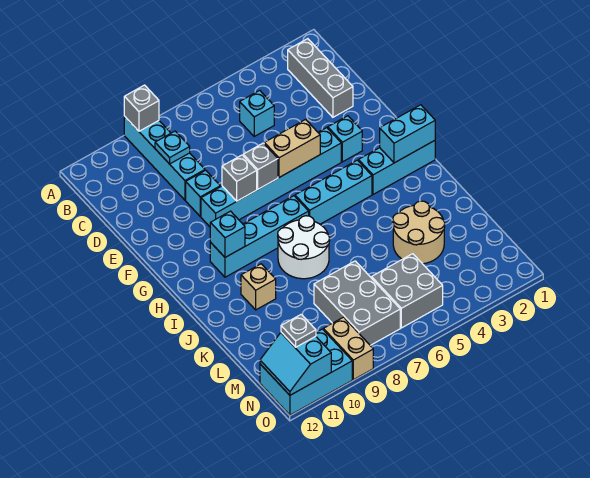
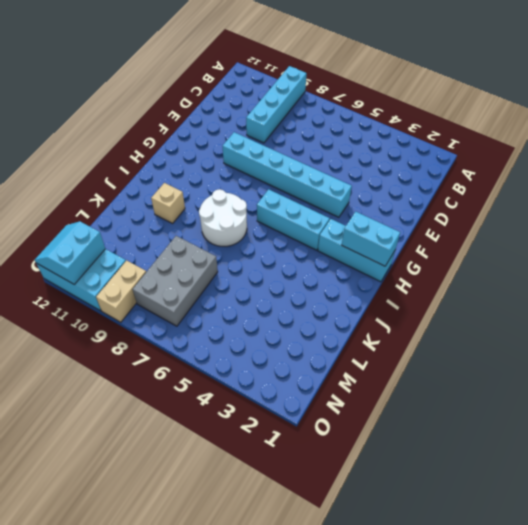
none -> grey 1x3 brick [288,39,353,117]
none -> cyan 1x1 brick [240,90,274,136]
none -> cyan 1x1 brick [186,170,220,216]

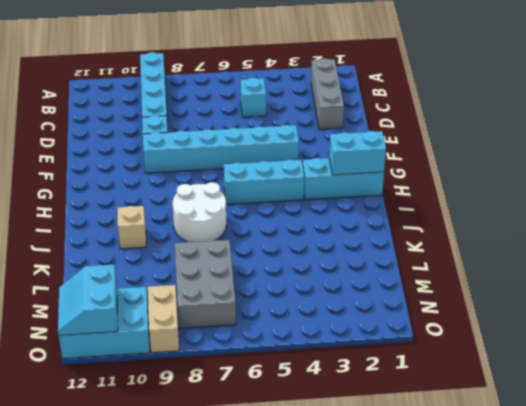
none -> cyan 1x1 brick [328,116,362,162]
none -> cyan 1x4 brick [210,196,309,277]
none -> tan 2x2 round brick [393,201,445,264]

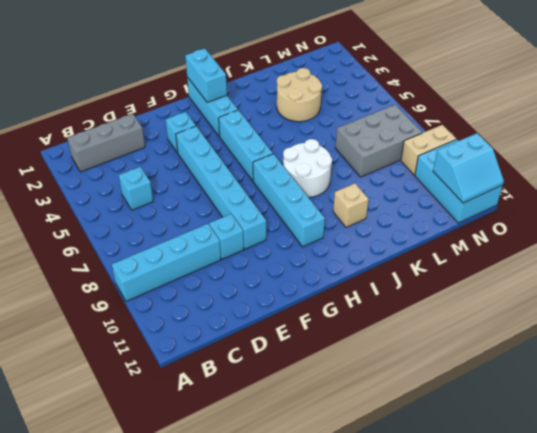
none -> grey 2x2 brick [372,254,443,328]
none -> grey 1x1 brick [124,85,159,131]
none -> cyan 1x1 plate [155,131,190,164]

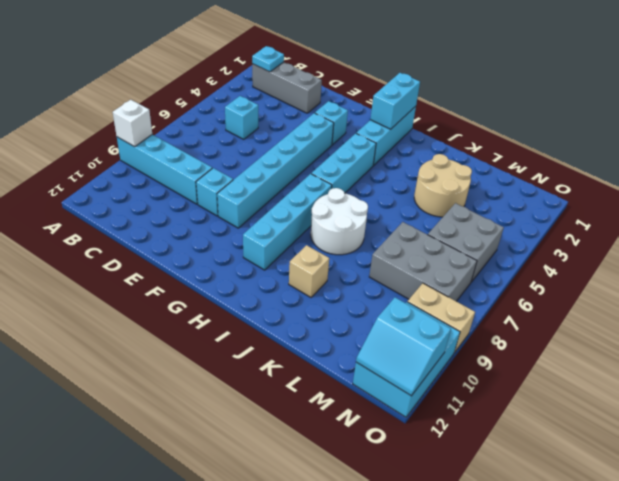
white 1x1 brick [113,100,152,147] -> grey 1x1 brick [124,85,159,131]
cyan 1x1 plate [252,46,284,72] -> cyan 1x1 plate moved to [155,131,190,164]
none -> tan 1x2 brick [264,120,320,177]
none -> grey 1x1 brick [243,143,278,189]
none -> grey 1x1 brick [222,155,257,201]

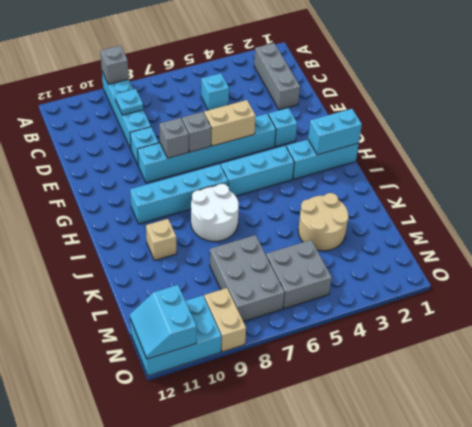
none -> cyan 1x1 brick [210,211,245,257]
none -> grey 1x1 plate [281,314,316,347]

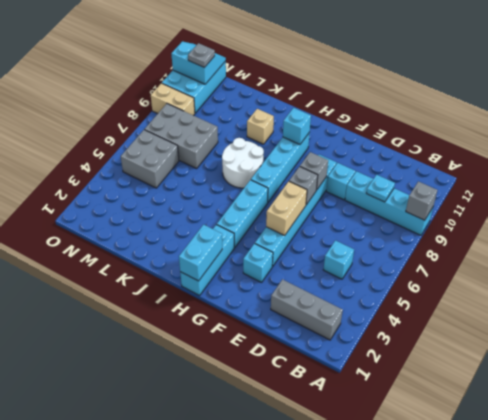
none -> tan 2x2 round brick [393,201,445,264]

